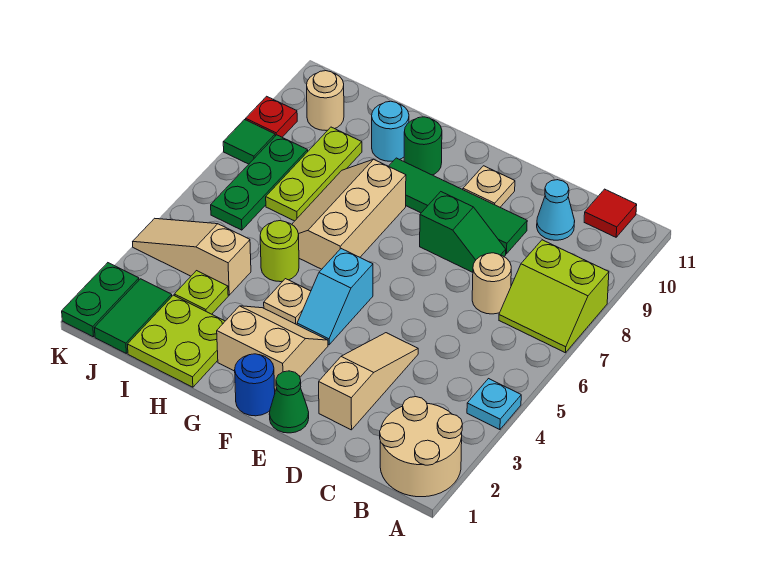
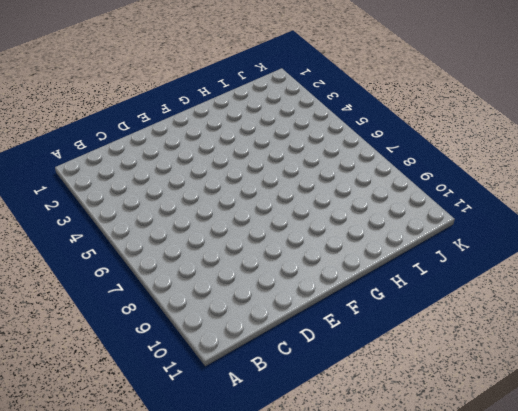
none -> tan 2x2 round brick [380,397,462,497]
none -> cyan 1x1 plate [467,379,521,430]
none -> lime 2x2 slope [499,240,609,353]

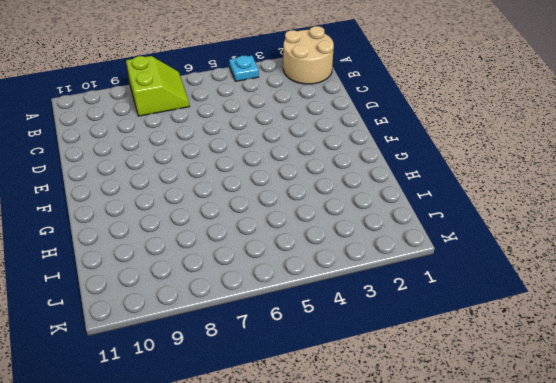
none -> red 1x1 tile [584,189,637,237]
none -> tan 1x1 round brick [472,253,511,314]
none -> cyan 1x1 cone [537,180,575,240]

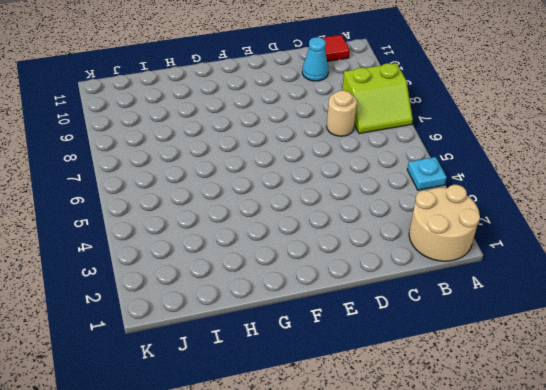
none -> tan 1x3 slope [319,333,418,430]
none -> green 1x2 slope [420,192,506,272]
none -> green 1x4 tile [389,158,527,254]

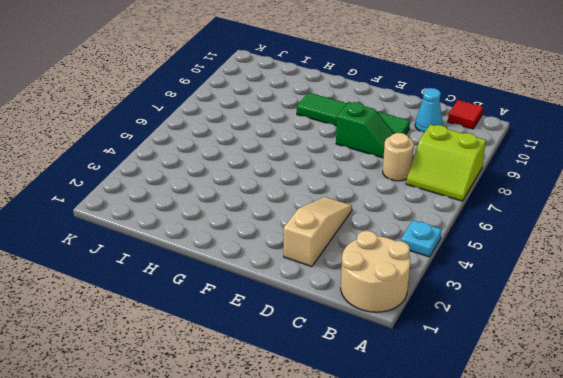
none -> green 1x1 cone [269,371,309,433]
none -> tan 1x1 plate [463,166,515,207]
none -> blue 1x1 round brick [235,354,275,416]

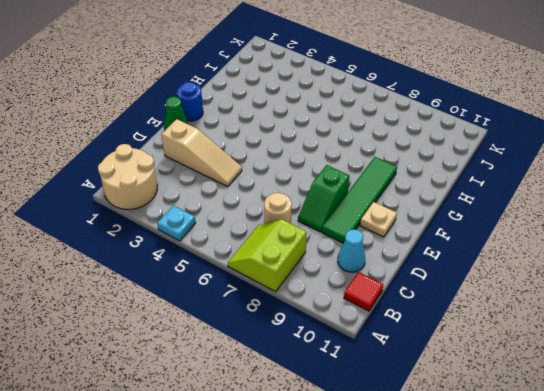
none -> tan 2x2 slope [217,306,328,391]
none -> cyan 1x2 slope [297,249,373,345]
none -> tan 1x1 plate [264,279,311,325]

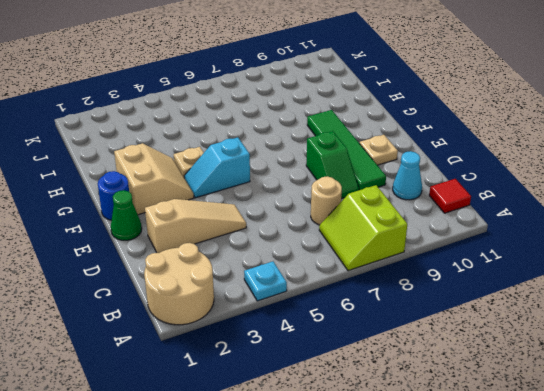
none -> tan 2x3 slope [292,159,406,269]
none -> green 1x1 round brick [404,117,442,175]
none -> lime 2x2 plate [128,295,225,387]

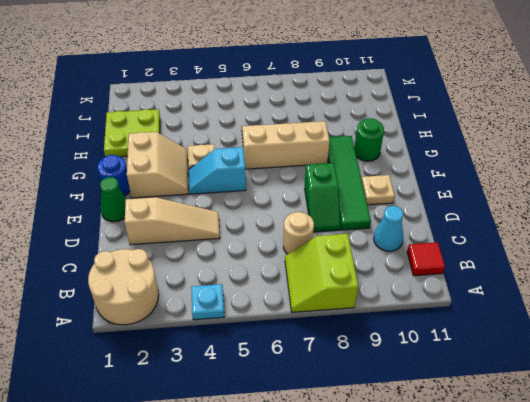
none -> lime 1x1 round brick [260,221,299,282]
none -> cyan 1x1 round brick [372,101,409,161]
none -> lime 1x1 plate [174,271,228,314]

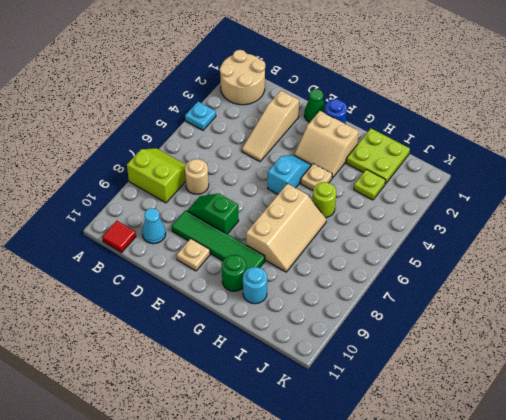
none -> tan 1x3 slope [133,218,251,295]
none -> lime 1x3 plate [266,127,362,221]
none -> green 1x2 tile [95,279,172,353]

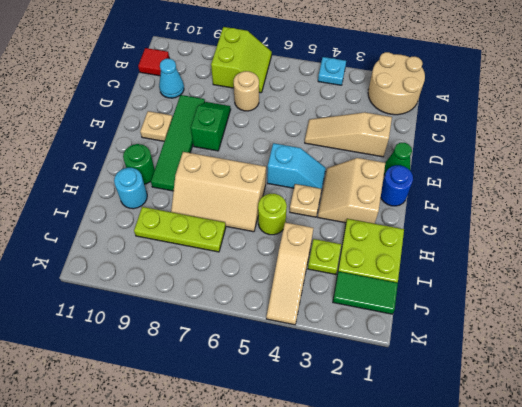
none -> green 1x3 plate [211,135,308,230]
none -> tan 1x1 round brick [307,71,344,130]
none -> green 1x2 plate [62,263,139,337]

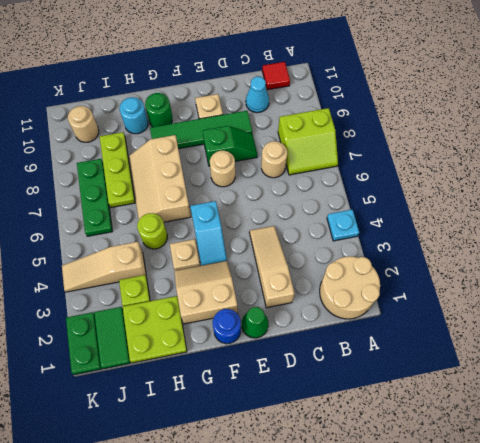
tan 1x1 round brick [210,151,235,187] -> none
none -> green 1x1 tile [223,120,275,164]
none -> red 1x1 plate [246,96,297,137]

